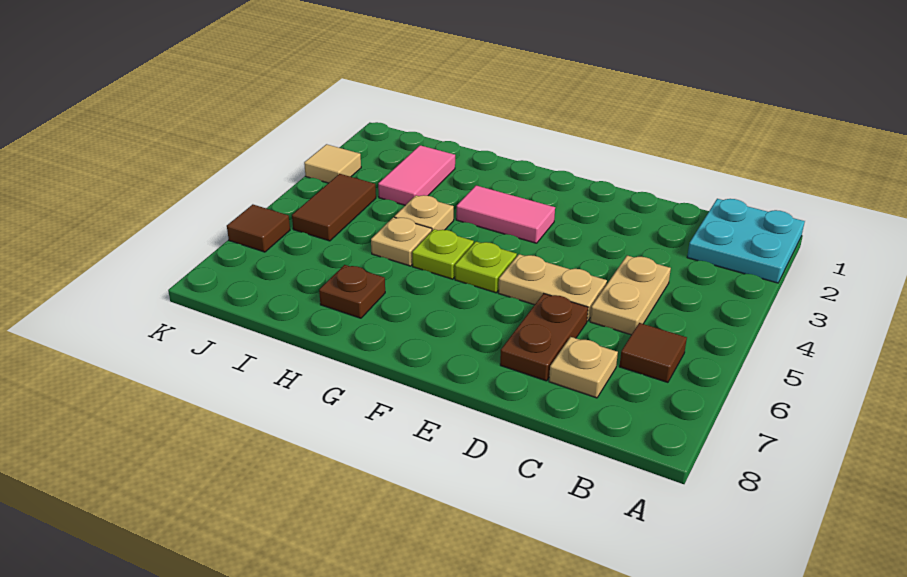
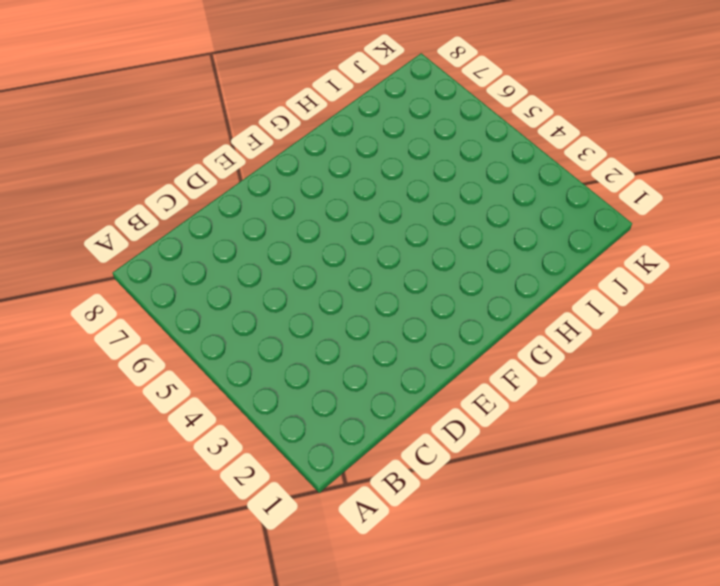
none -> cyan 2x2 plate [687,199,805,283]
none -> brown 1x1 tile [619,323,687,382]
none -> tan 1x2 plate [590,256,671,335]

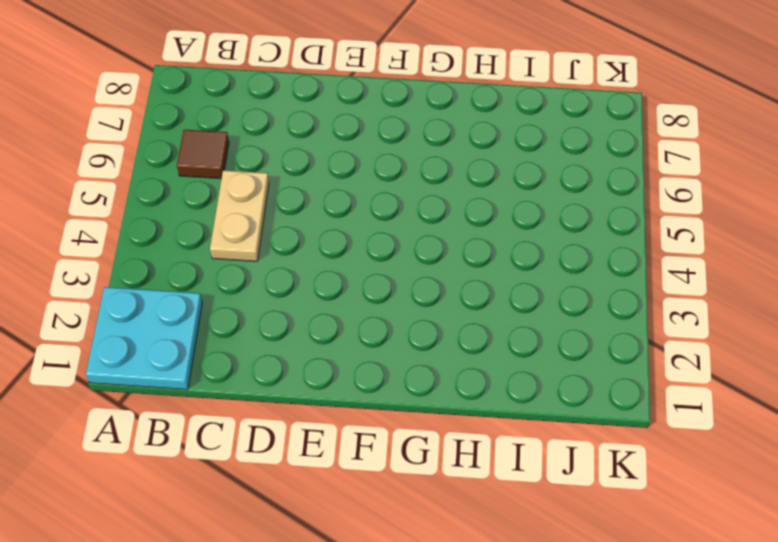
none -> tan 1x1 plate [549,337,618,398]
none -> tan 1x2 plate [498,254,607,321]
none -> brown 1x2 plate [500,294,588,381]

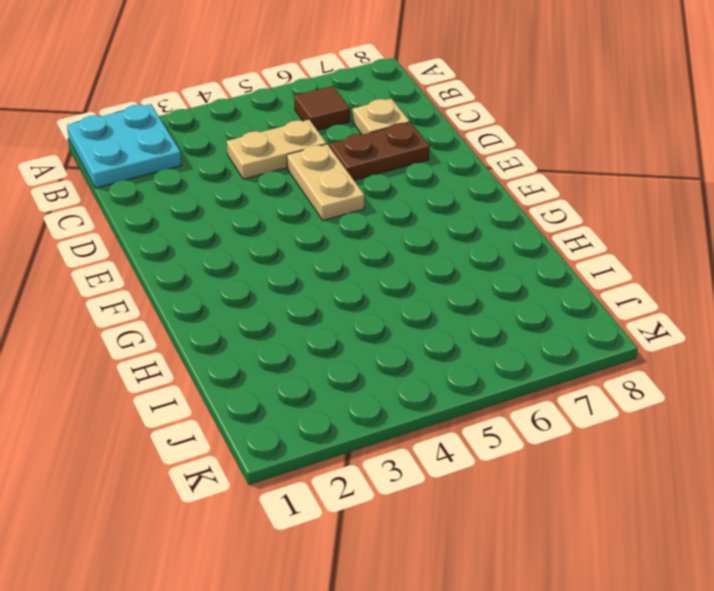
none -> pink 1x2 tile [456,186,555,243]
none -> lime 1x1 plate [455,242,517,293]
none -> lime 1x1 plate [412,229,474,279]

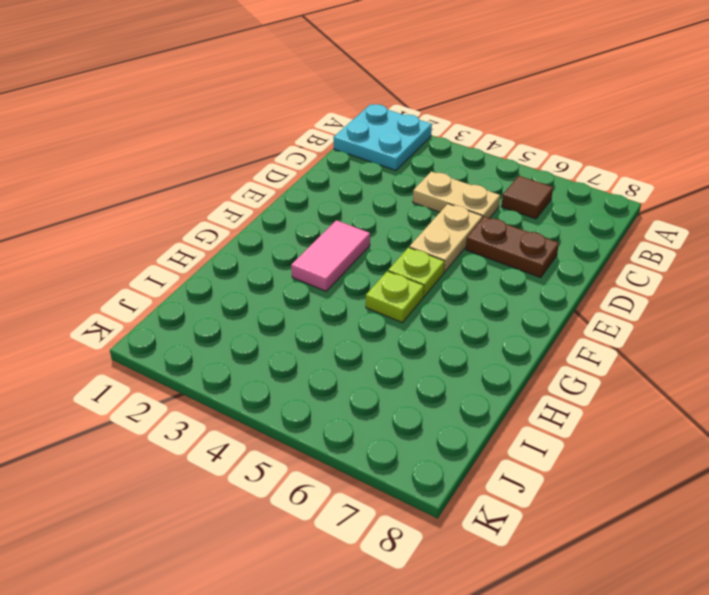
none -> tan 1x1 plate [549,337,618,398]
none -> tan 1x1 plate [395,195,454,231]
none -> tan 1x1 plate [371,217,432,266]

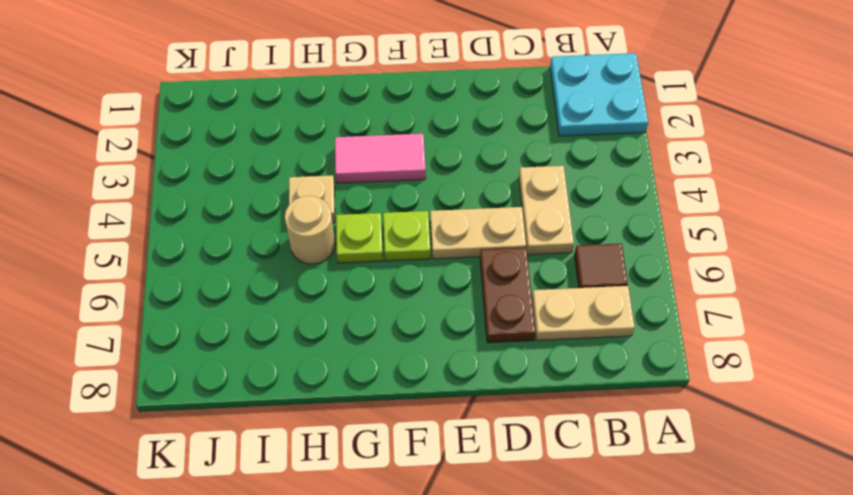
tan 1x2 plate [532,286,635,340] -> tan 1x1 plate [549,337,618,398]
tan 1x1 round brick [285,196,335,264] -> tan 1x1 plate [371,217,432,266]
none -> brown 1x1 plate [319,265,385,318]
none -> pink 1x2 tile [378,145,455,205]
none -> brown 1x2 tile [292,174,376,241]

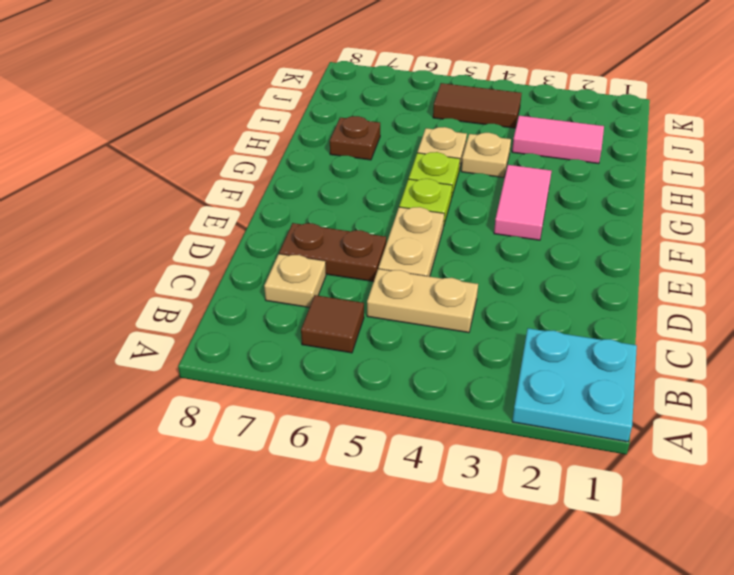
none -> tan 1x1 tile [304,144,361,183]
none -> brown 1x1 tile [227,204,290,252]

